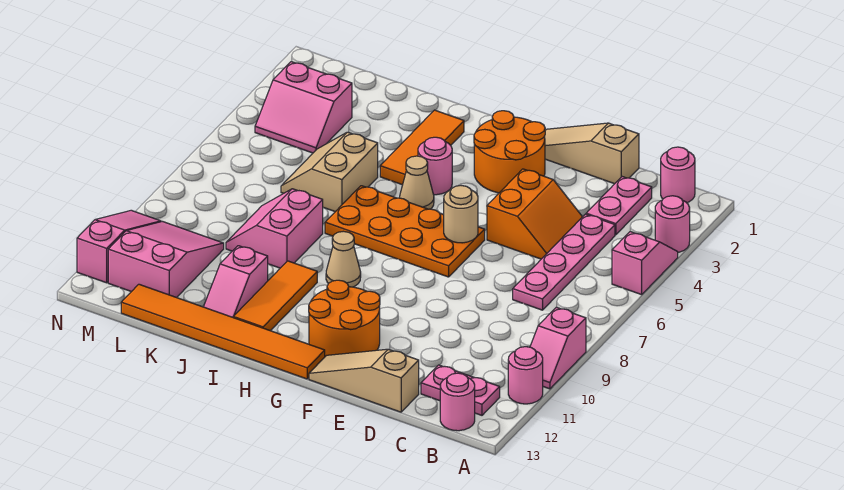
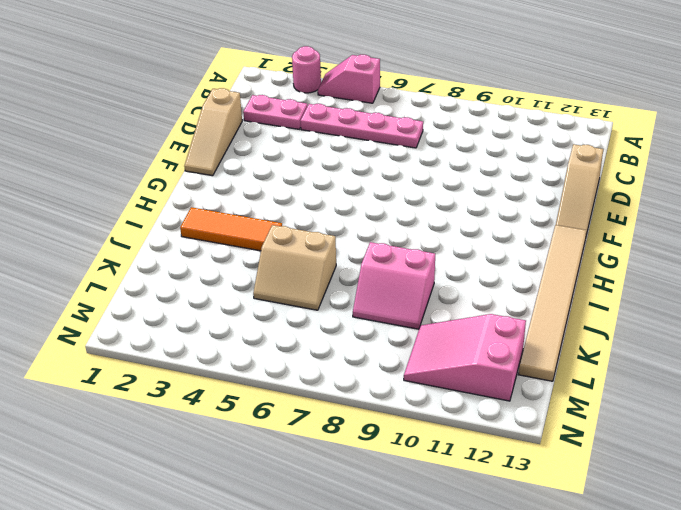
tan 1x6 tile [519,225,587,381] -> orange 1x6 tile [121,284,325,379]
none -> pink 1x2 slope [530,307,586,389]
none -> pink 1x1 round brick [508,347,543,404]
none -> pink 1x1 round brick [661,147,695,203]

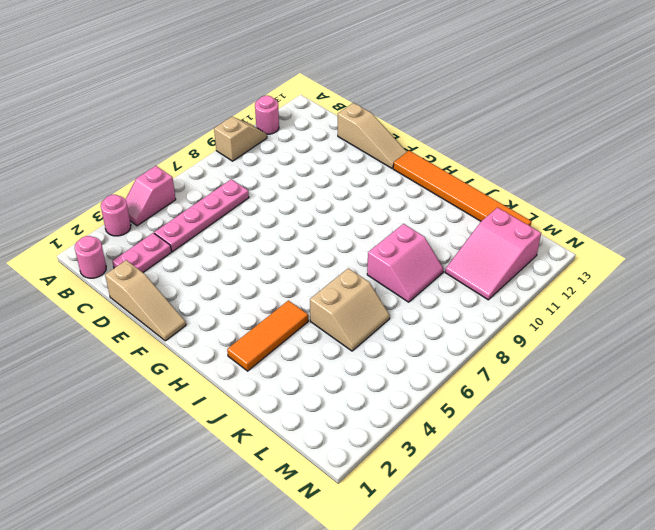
tan 1x2 slope [214,117,267,161] -> pink 1x2 slope [530,307,586,389]
none -> pink 1x2 plate [421,365,500,415]
none -> pink 1x1 round brick [440,373,475,431]
none -> orange 2x2 slope [487,169,582,259]

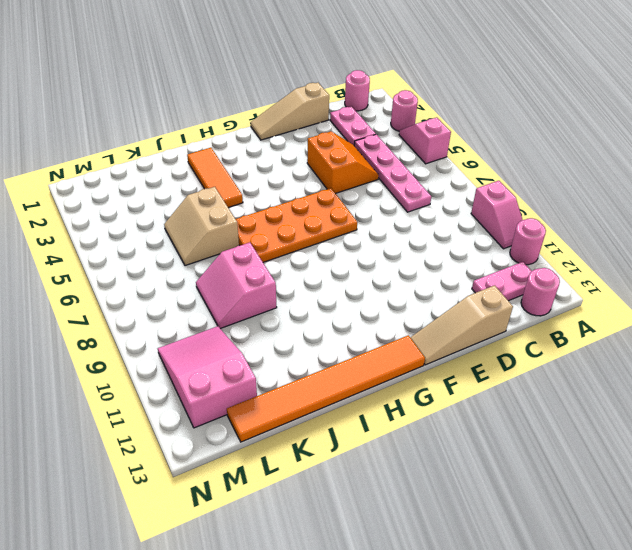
none -> orange 2x2 round brick [474,111,545,193]
none -> orange 2x2 round brick [309,280,380,356]
none -> pink 1x1 round brick [418,137,452,195]

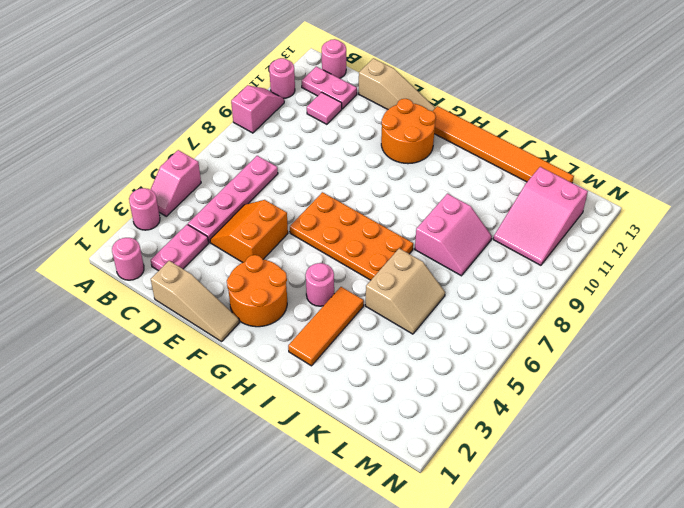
pink 1x1 tile [307,92,342,124] -> none
none -> tan 1x1 cone [400,156,434,209]
none -> tan 1x1 cone [326,231,361,287]
none -> orange 1x3 tile [233,261,317,331]

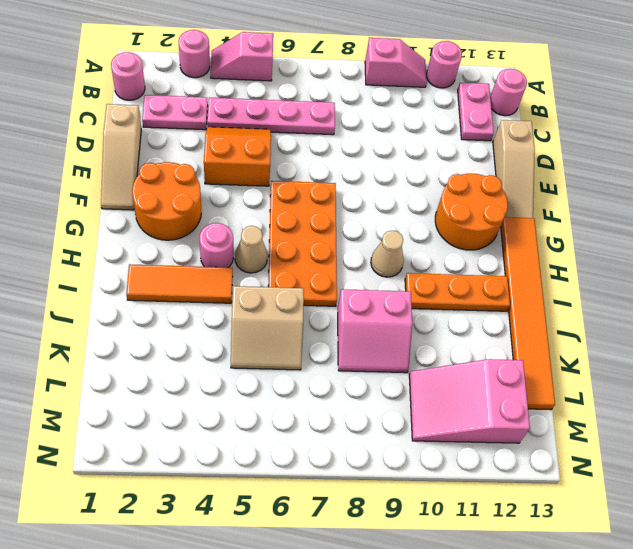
orange 1x3 plate [405,273,510,311] -> orange 1x3 tile [233,261,317,331]
none -> pink 1x2 slope [204,246,268,317]
none -> pink 2x2 slope [255,62,352,153]
none -> pink 1x3 slope [77,210,161,283]

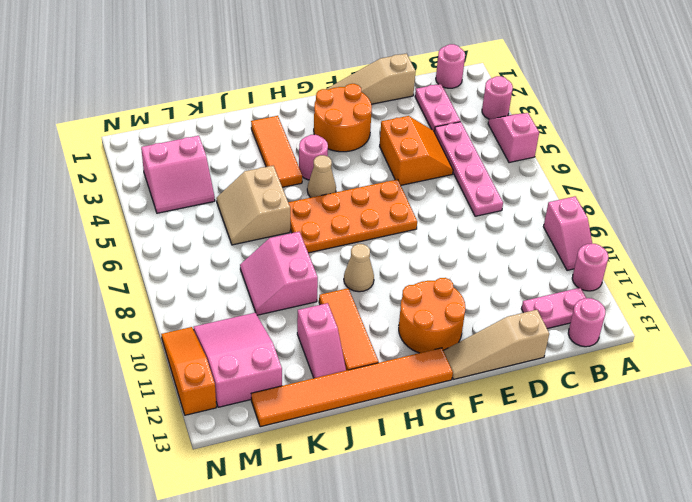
orange 1x3 slope [161,327,216,415] -> pink 1x3 slope [77,210,161,283]
none -> tan 1x1 round brick [444,186,478,243]

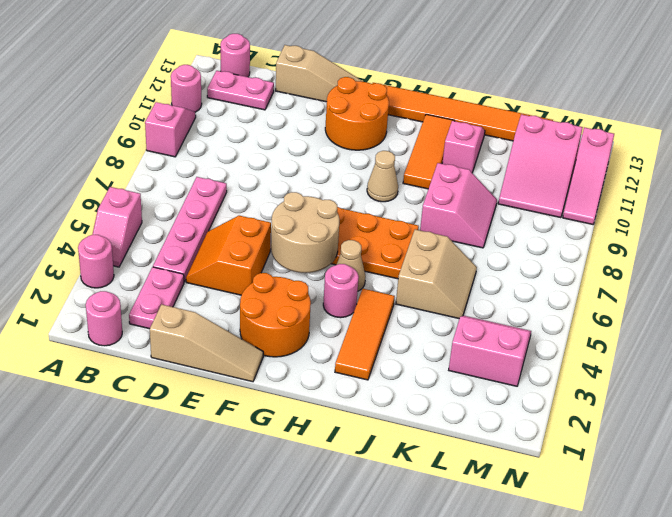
tan 2x2 round brick [271,192,340,273] -> tan 1x1 round brick [444,186,478,243]

